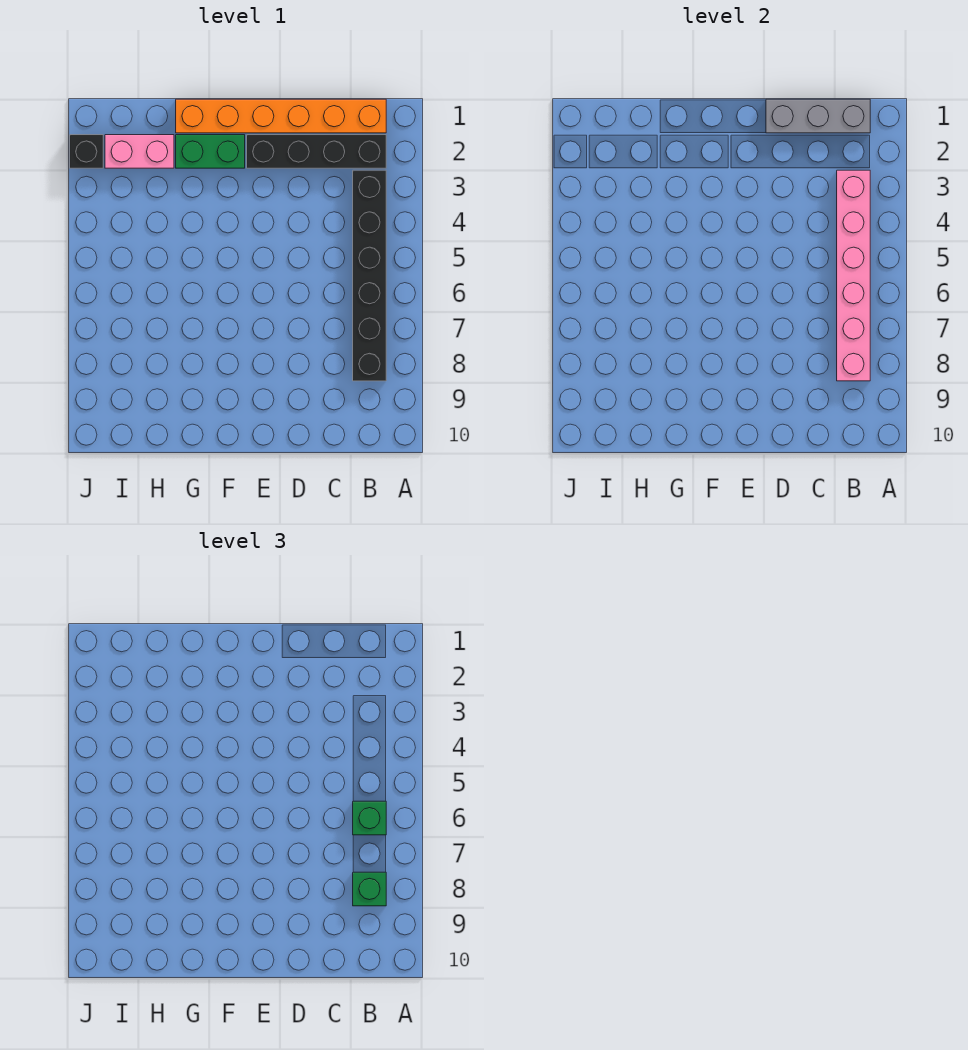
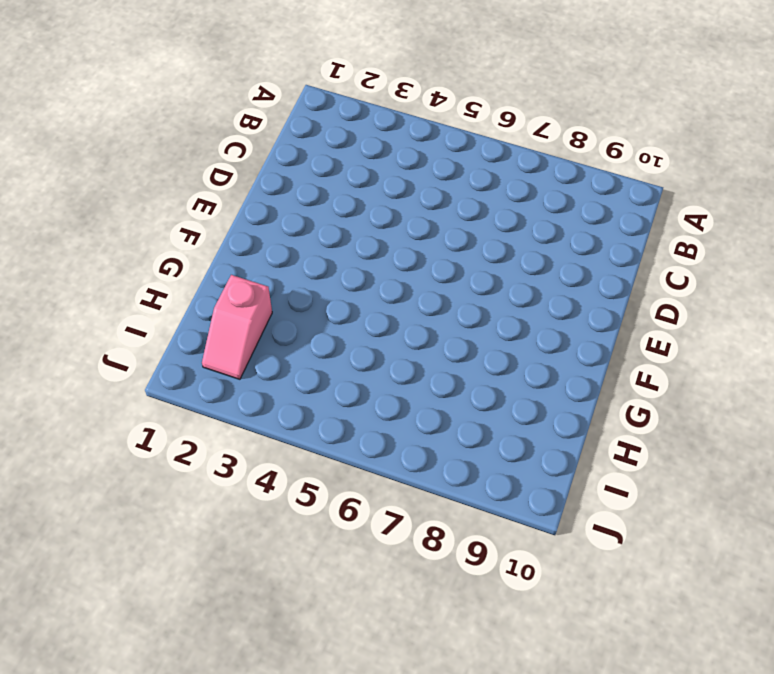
pink 1x2 slope [202,275,272,379] -> pink 1x2 brick [105,135,174,168]
none -> orange 1x6 brick [176,99,386,133]
none -> black 1x4 brick [247,135,386,168]

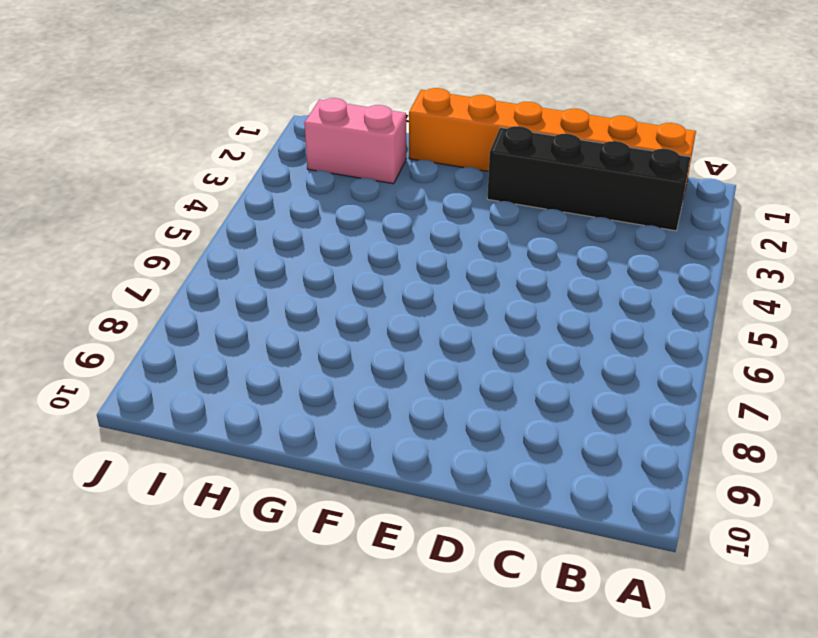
none -> black 1x6 brick [353,170,386,381]
none -> green 1x2 brick [176,135,245,168]

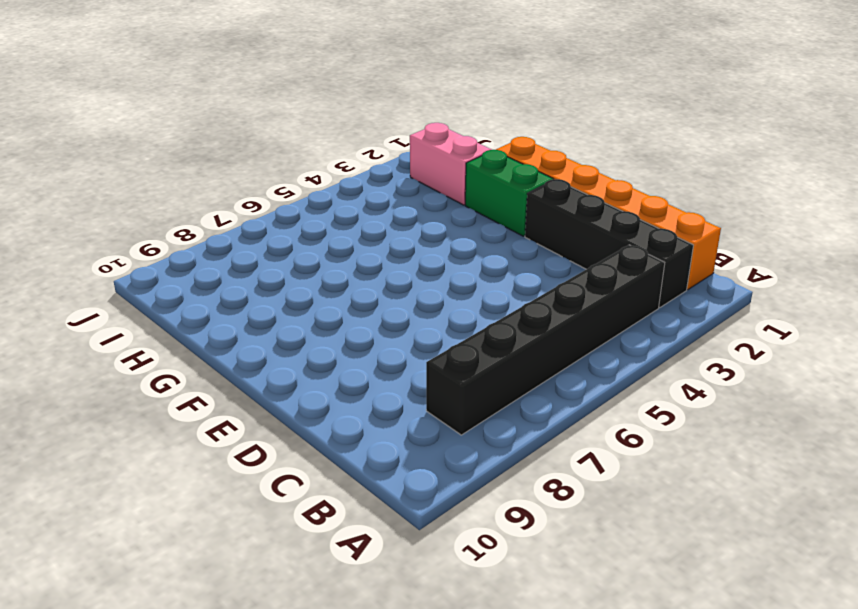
none -> black 1x1 brick [70,135,103,168]
none -> grey 1x3 brick [766,99,870,133]

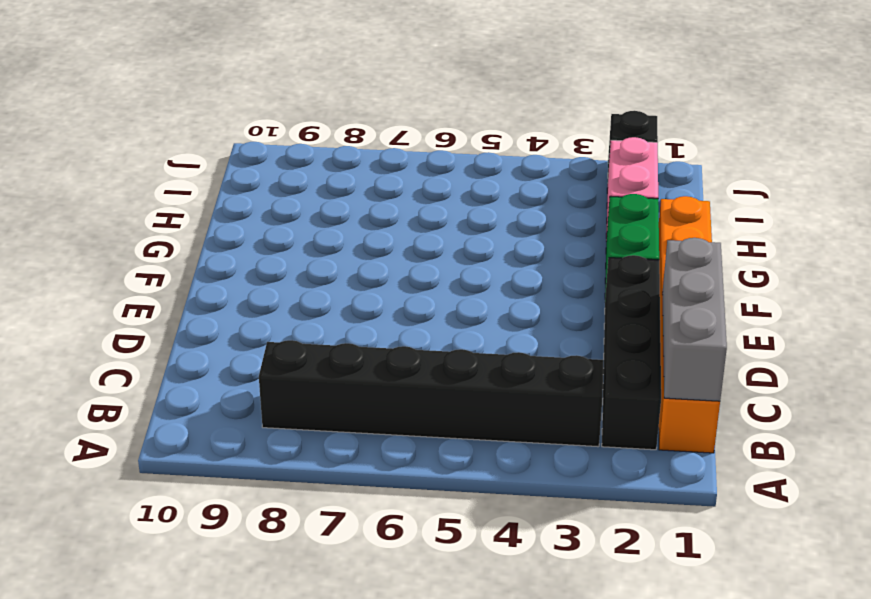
none -> pink 1x6 brick [837,170,870,381]
none -> green 1x1 brick [353,801,386,835]

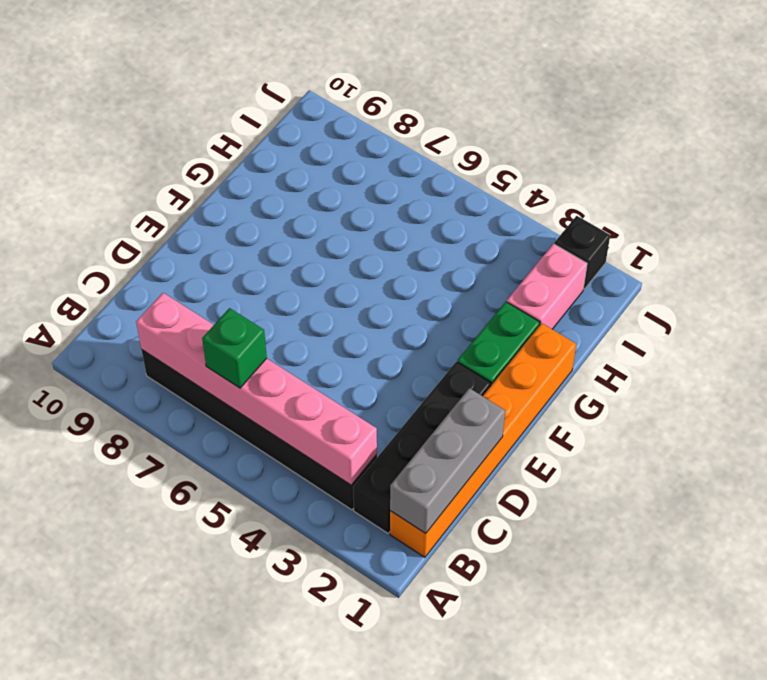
none -> green 1x1 brick [353,872,386,906]

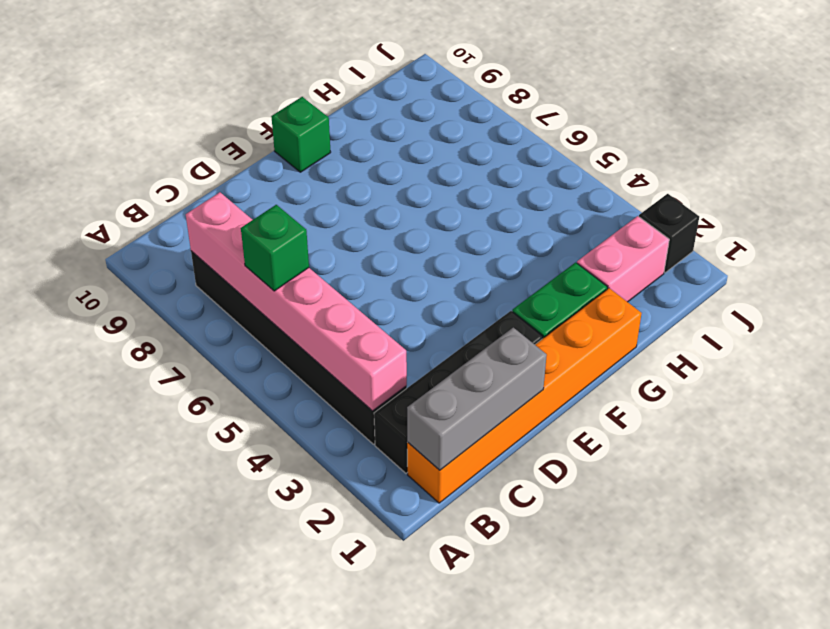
green 1x1 brick [271,97,331,172] -> green 1x1 brick moved to [353,872,386,906]

